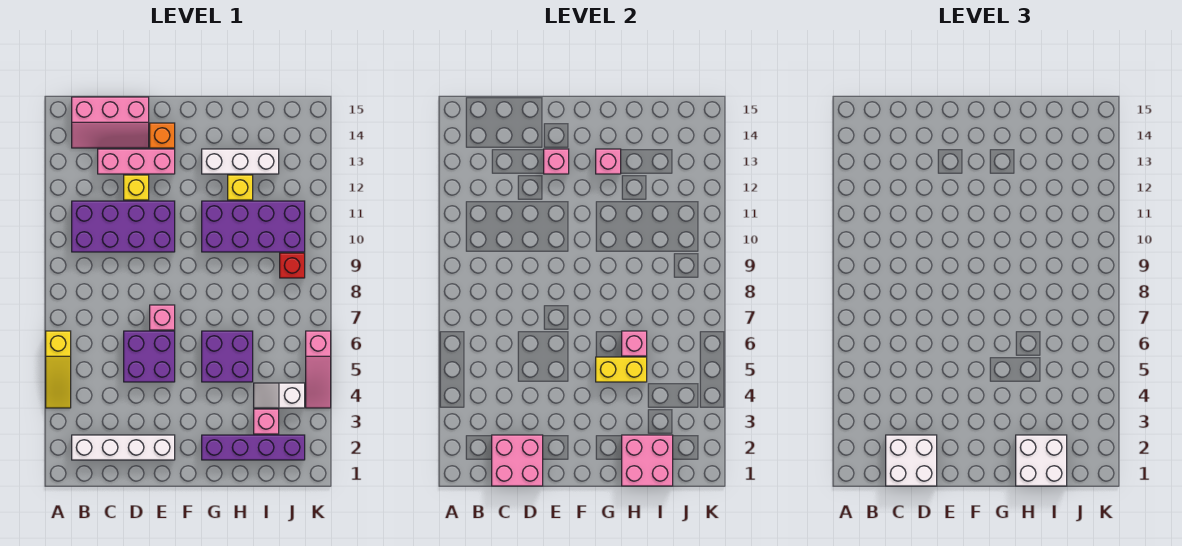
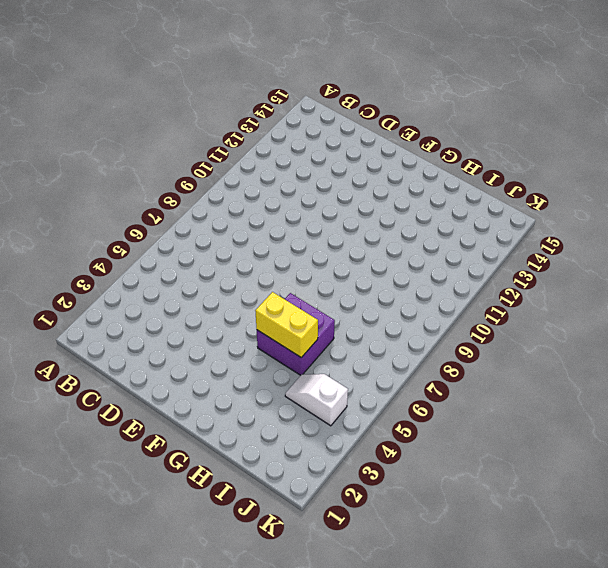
none -> yellow 1x3 slope [46,331,71,408]
none -> white 1x4 brick [72,435,175,460]
none -> purple 2x4 brick [72,201,175,252]

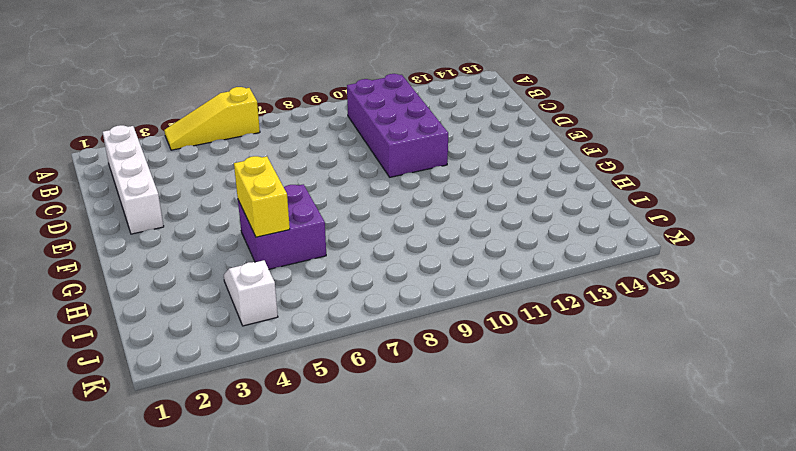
none -> pink 2x3 slope [72,97,149,148]
none -> pink 1x3 brick [98,149,175,174]
none -> purple 2x2 brick [124,331,175,382]

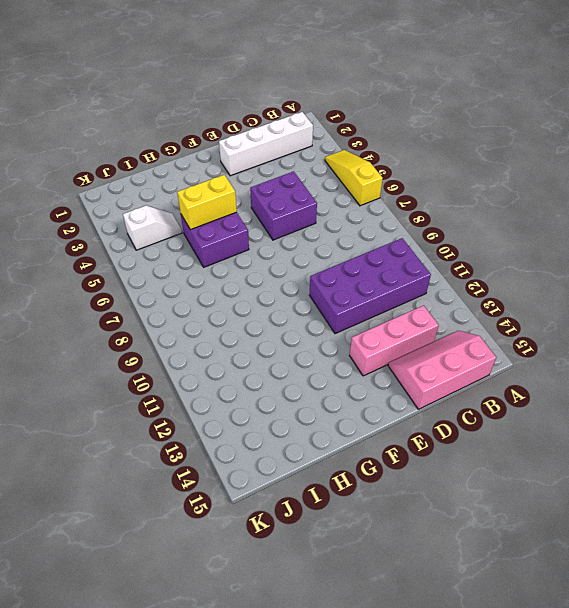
none -> yellow 1x1 brick [124,175,149,200]
none -> pink 1x1 brick [150,305,175,330]
none -> orange 1x1 brick [150,123,175,148]

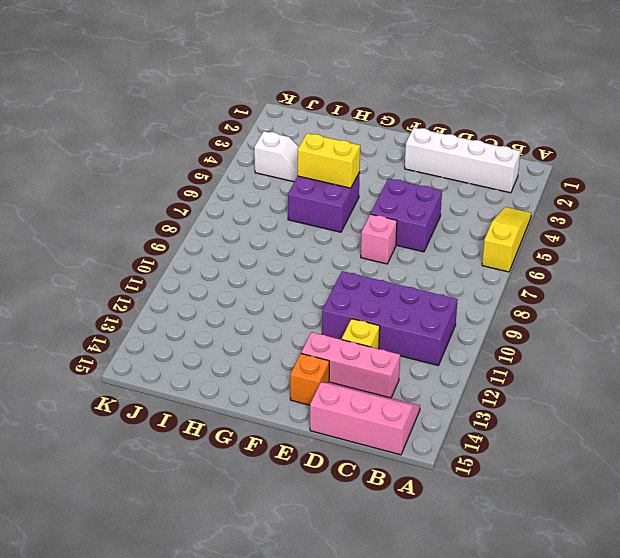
none -> purple 1x4 brick [202,435,305,460]
none -> purple 2x4 brick [202,201,305,252]
none -> white 1x3 brick [202,149,279,174]

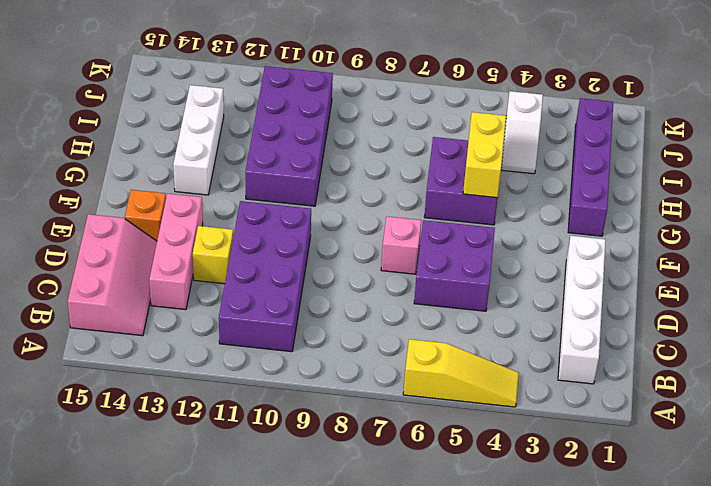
none -> yellow 1x1 brick [228,175,253,200]
none -> pink 1x1 brick [254,409,279,434]
none -> red 1x1 brick [280,253,305,278]

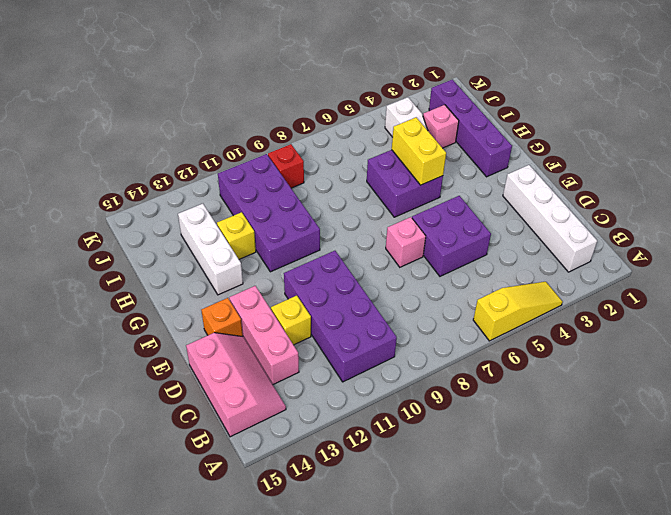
none -> pink 1x3 slope [306,331,331,408]
none -> pink 2x2 brick [492,435,543,486]
none -> pink 1x1 brick [544,149,569,174]

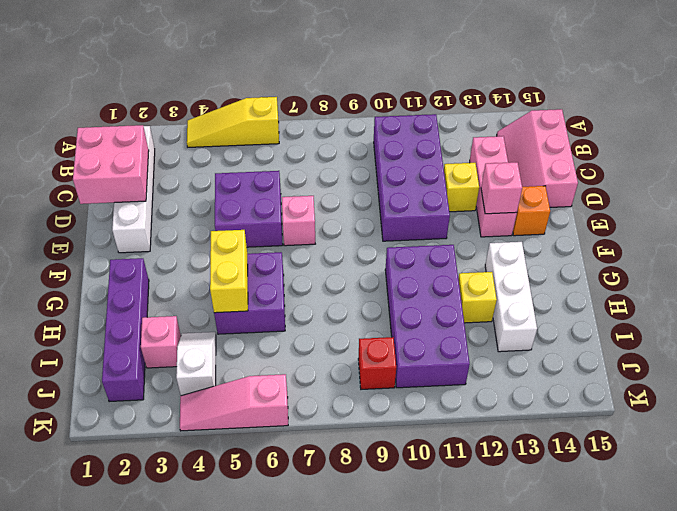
none -> pink 1x1 brick [596,149,621,174]
none -> pink 2x2 brick [622,435,673,486]
none -> pink 1x1 brick [622,331,647,356]

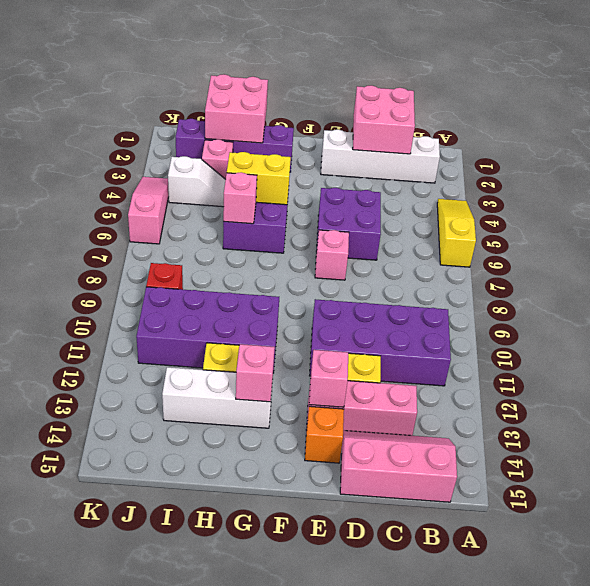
none -> white 2x2 brick [886,435,937,486]
none -> white 2x2 brick [1016,435,1067,486]

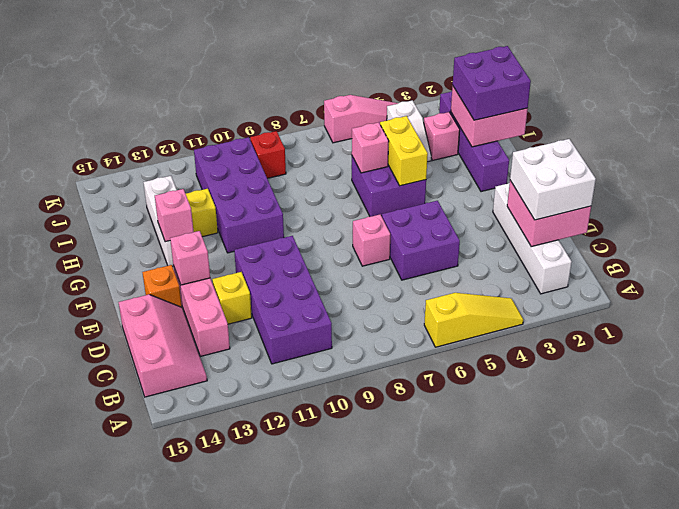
purple 2x2 brick [453,46,531,120] -> white 2x2 brick [1016,435,1067,486]

